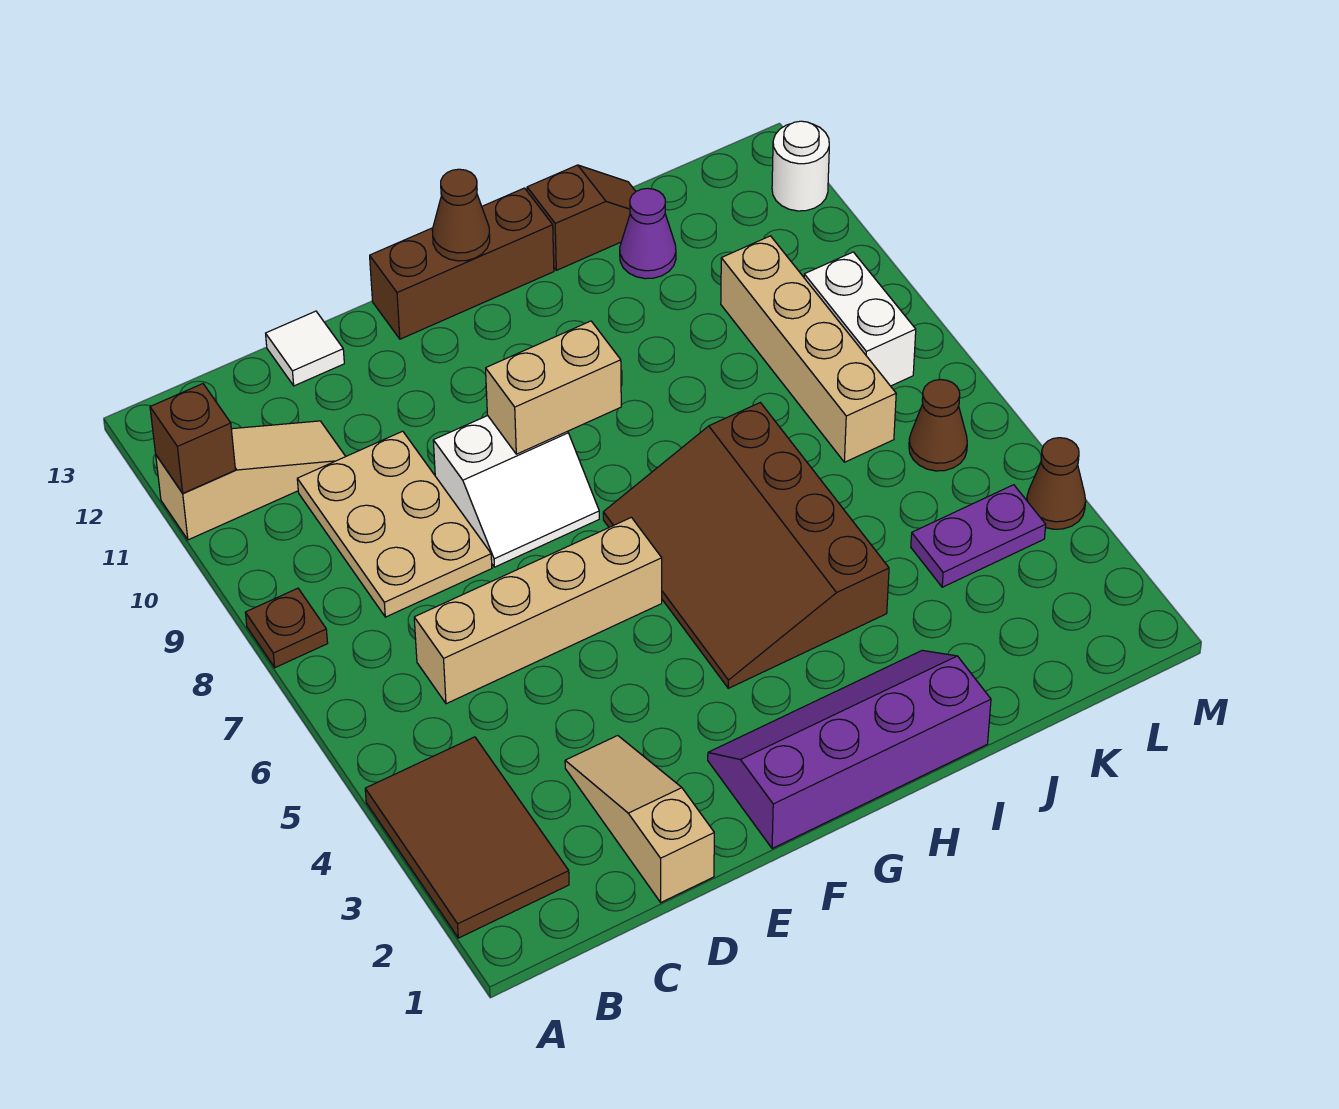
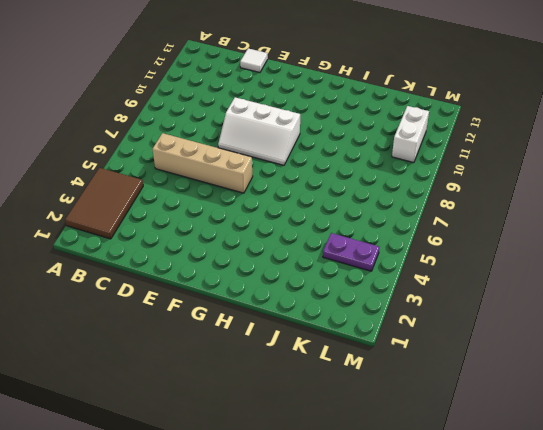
white 2x3 slope [218,97,300,165] -> white 2x2 slope [433,416,599,567]
white 1x2 brick [392,106,429,163] -> white 1x2 brick moved to [804,252,916,386]
none -> brown 1x1 plate [245,588,328,668]
none -> tan 1x3 slope [156,421,346,540]
none -> tan 2x3 plate [297,431,492,617]

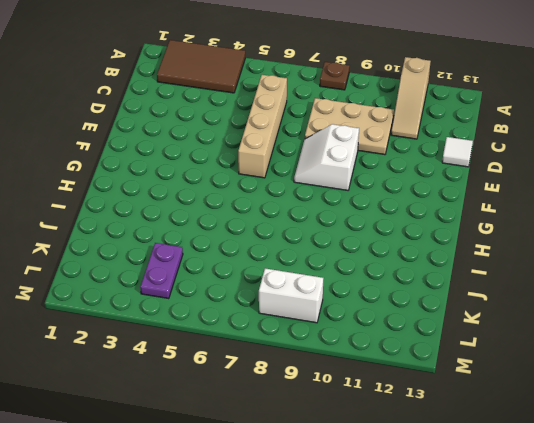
none -> tan 1x3 slope [565,736,714,902]
none -> purple 2x4 slope [708,650,991,849]
none -> brown 1x3 brick [370,188,554,339]

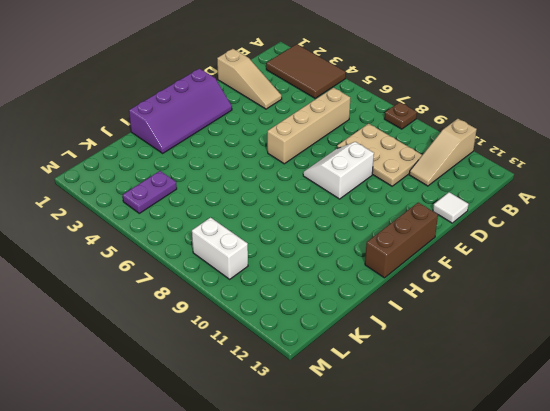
none -> brown 3x4 slope [603,403,889,688]
none -> brown 1x2 slope [527,165,636,270]
none -> purple 1x1 cone [620,188,676,279]

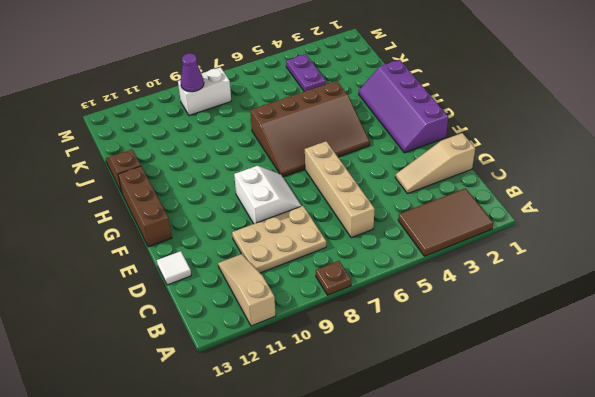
purple 1x1 cone [181,53,204,92] -> purple 1x1 cone moved to [620,188,676,279]
none -> tan 1x4 brick [721,236,896,462]
none -> brown 1x1 cone [909,380,967,471]
none -> brown 1x1 cone [1027,438,1086,529]

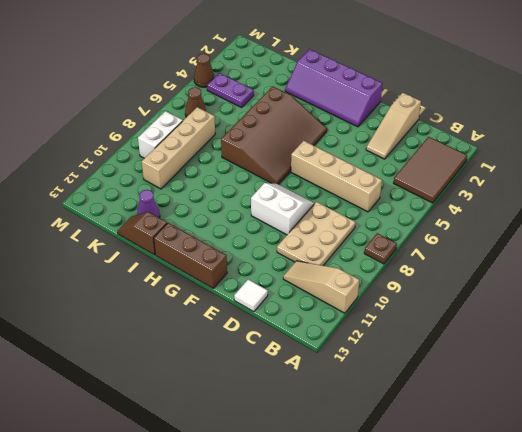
none -> white 1x1 round brick [772,121,829,211]
none -> brown 1x1 brick [150,384,235,493]
none -> tan 1x2 brick [486,321,621,454]

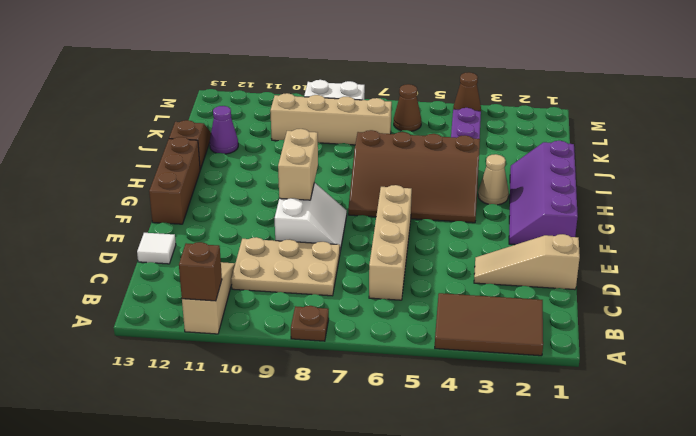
tan 1x1 cone [478,154,509,205] -> none
none -> white 1x1 round brick [772,121,829,211]
none -> brown 1x1 cone [432,169,490,261]

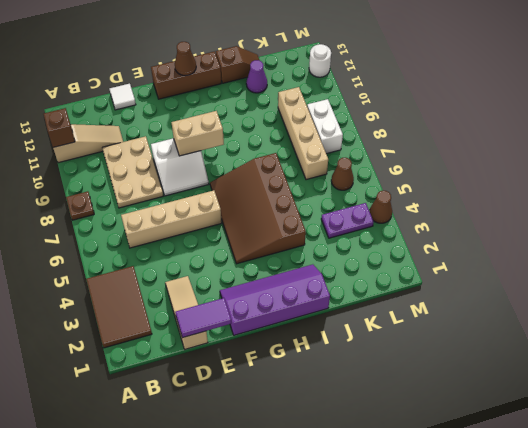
purple 1x2 tile [175,298,231,338] -> none

